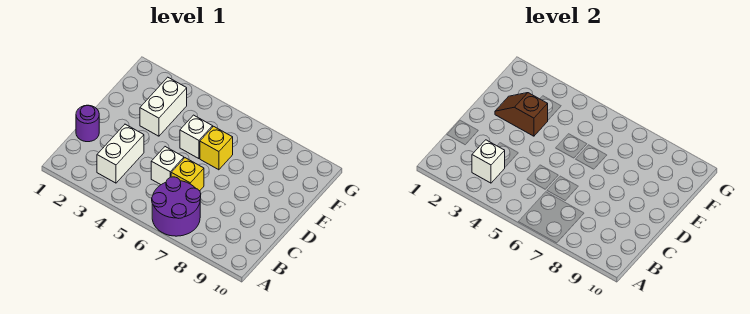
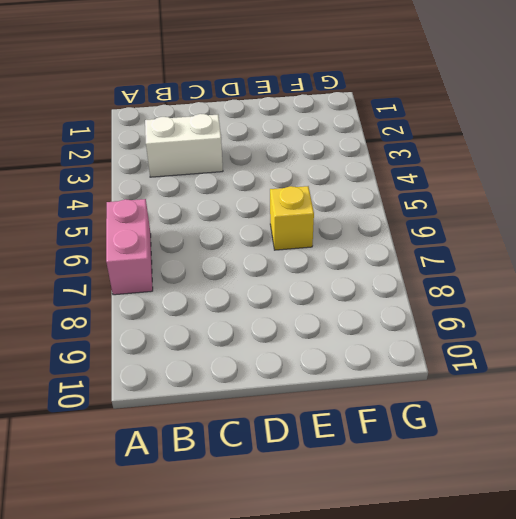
pink 1x2 brick [106,199,153,295] -> purple 2x2 round brick [152,177,201,236]
none -> purple 1x1 round brick [76,105,99,142]
none -> white 1x1 brick [151,147,184,185]

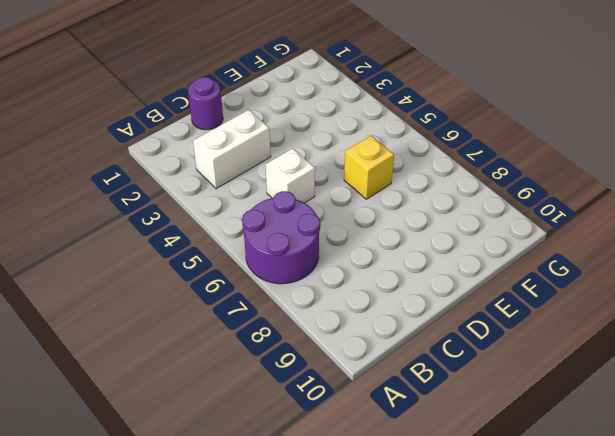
none -> yellow 1x1 brick [171,158,204,191]
none -> white 1x2 brick [140,77,187,136]

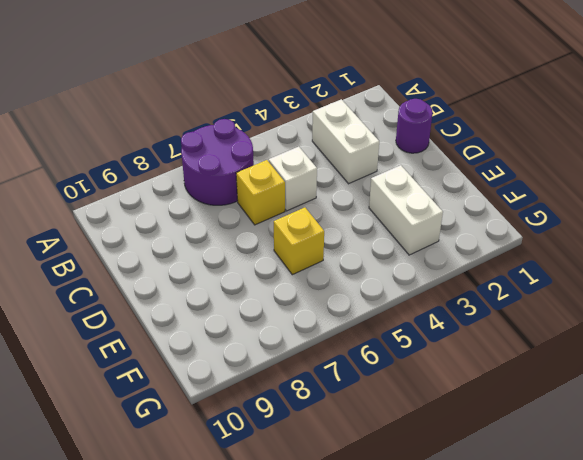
none -> white 1x1 brick [180,115,213,159]
none -> white 1x1 brick [472,140,505,183]

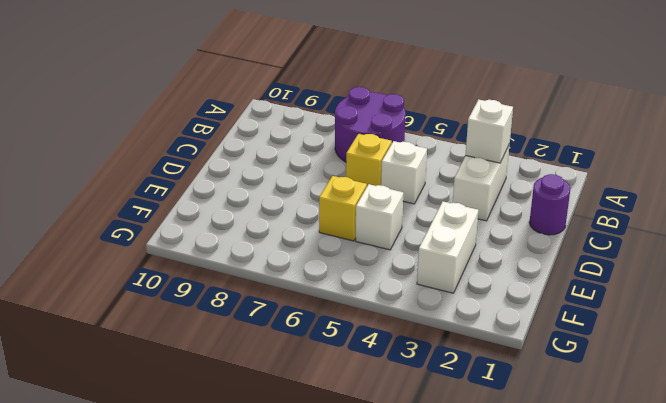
none -> brown 1x2 slope [495,93,548,136]

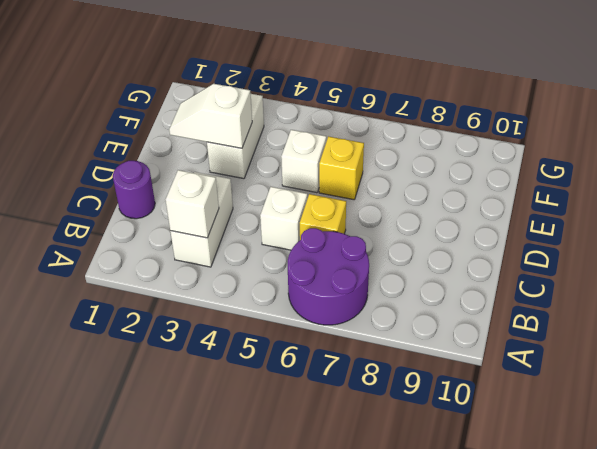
white 1x2 slope [169,84,252,148] -> brown 1x2 slope [495,93,548,136]

